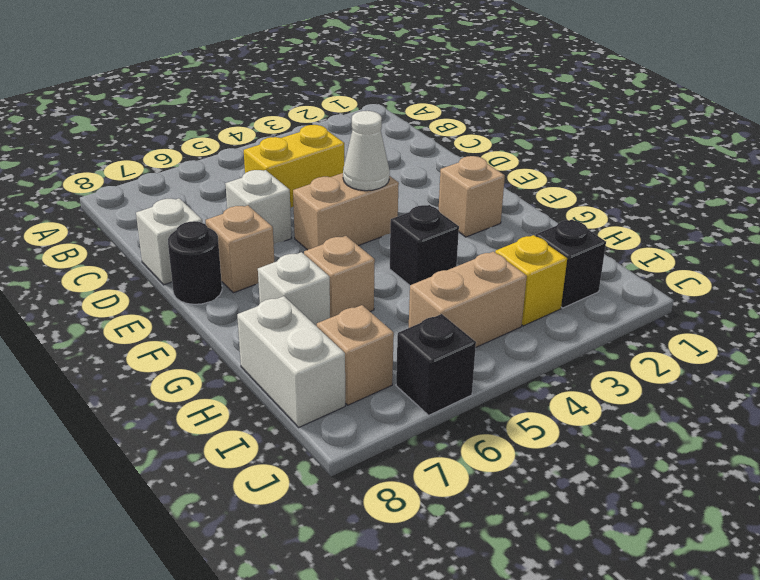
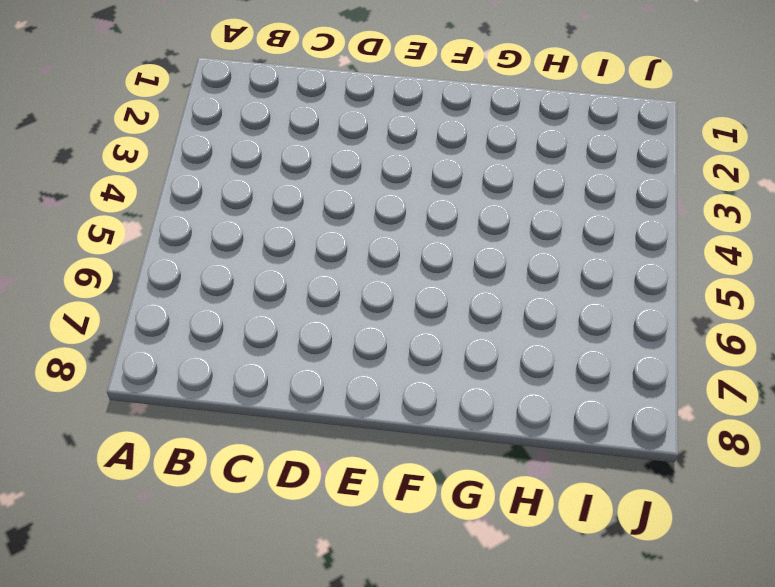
none -> yellow 1x2 brick [244,125,344,208]
none -> white 1x1 brick [225,170,291,244]
none -> white 1x1 brick [136,198,202,285]

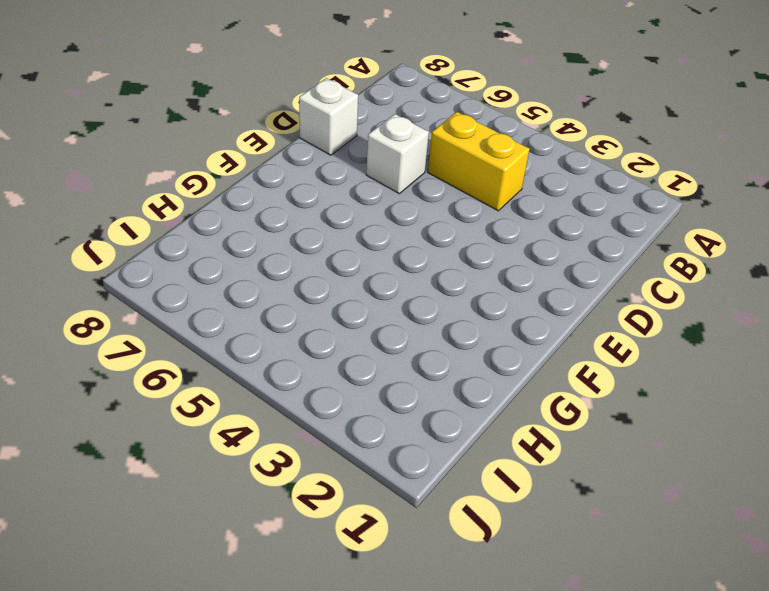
none -> tan 1x2 brick [293,173,399,250]
none -> tan 1x1 brick [206,205,274,293]
none -> black 1x1 round brick [168,221,222,304]

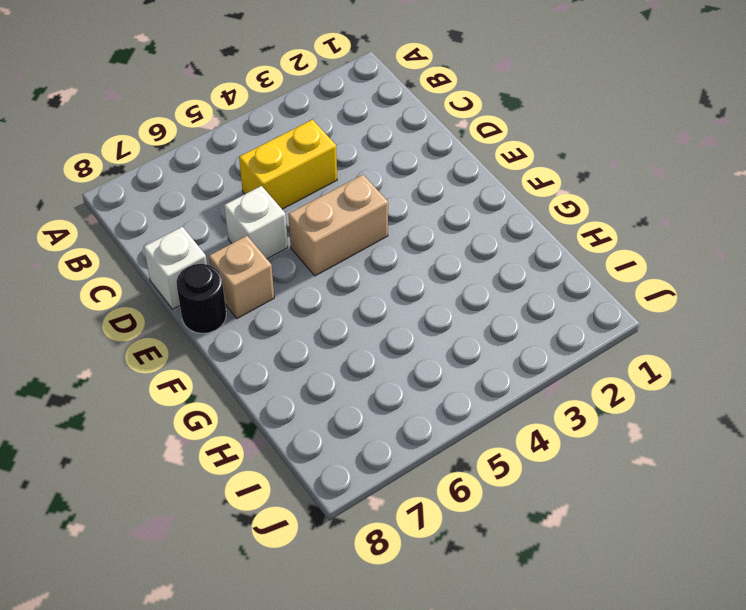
none -> tan 1x1 brick [439,156,505,237]
none -> black 1x1 brick [390,205,459,285]
none -> tan 1x1 brick [304,236,375,318]

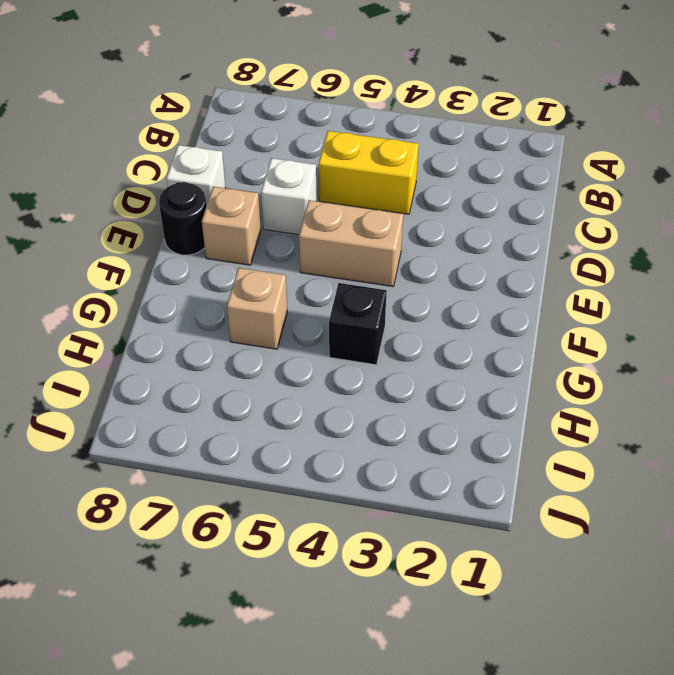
none -> tan 1x1 brick [439,156,505,237]
none -> white 1x1 brick [258,252,330,326]
none -> white 1x2 brick [237,296,345,427]

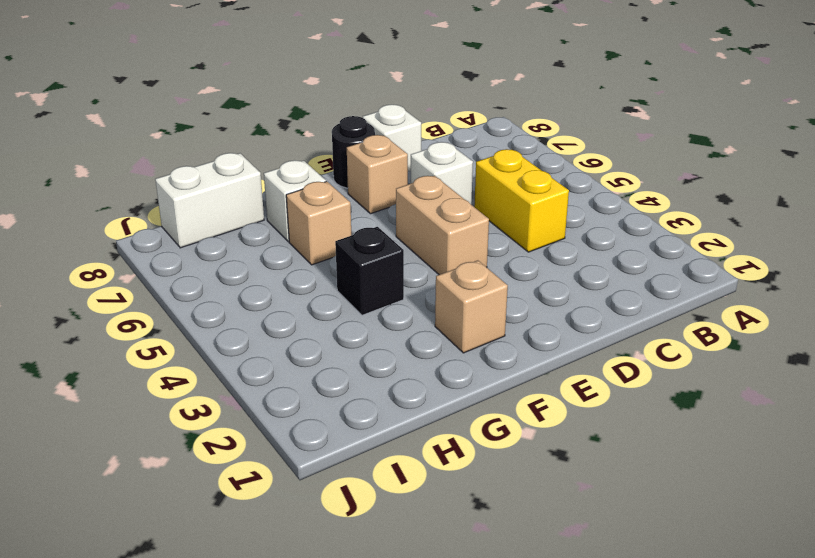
none -> black 1x1 brick [535,219,606,308]
none -> yellow 1x1 brick [495,235,567,326]
none -> tan 1x2 brick [409,251,527,347]

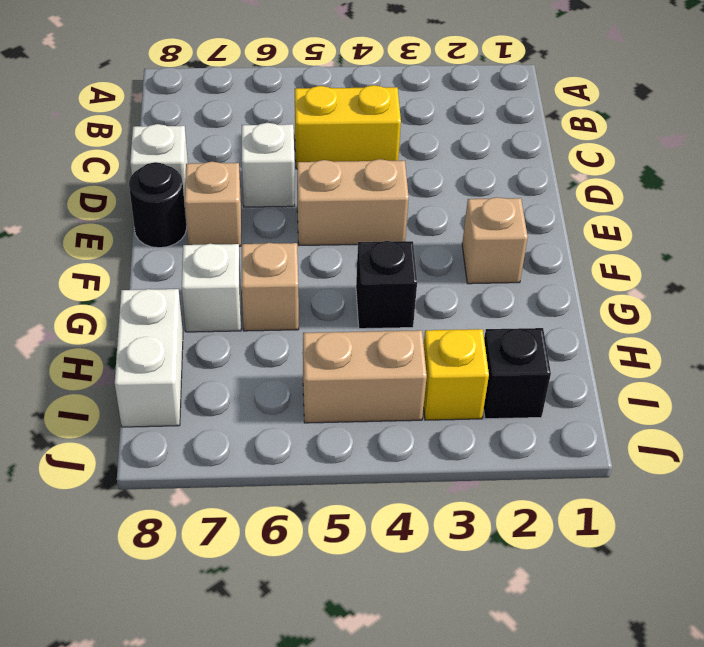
none -> tan 1x1 brick [317,305,394,405]
none -> black 1x1 brick [396,314,476,415]
none -> white 1x1 cone [343,111,390,191]

